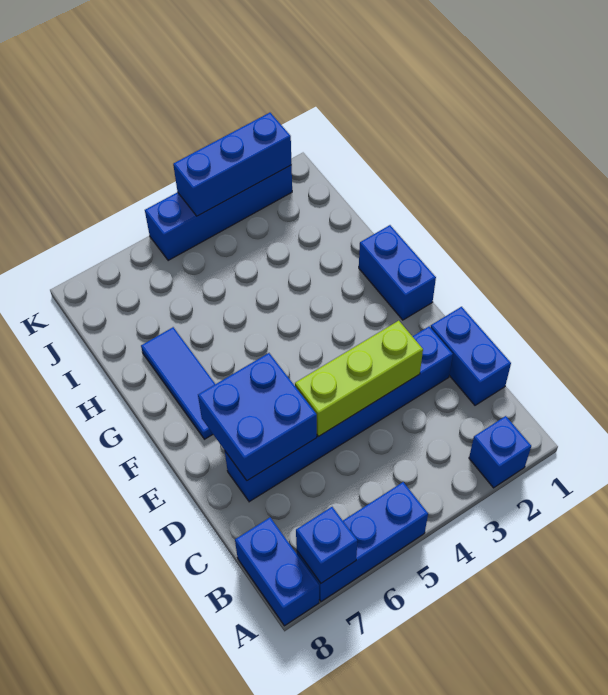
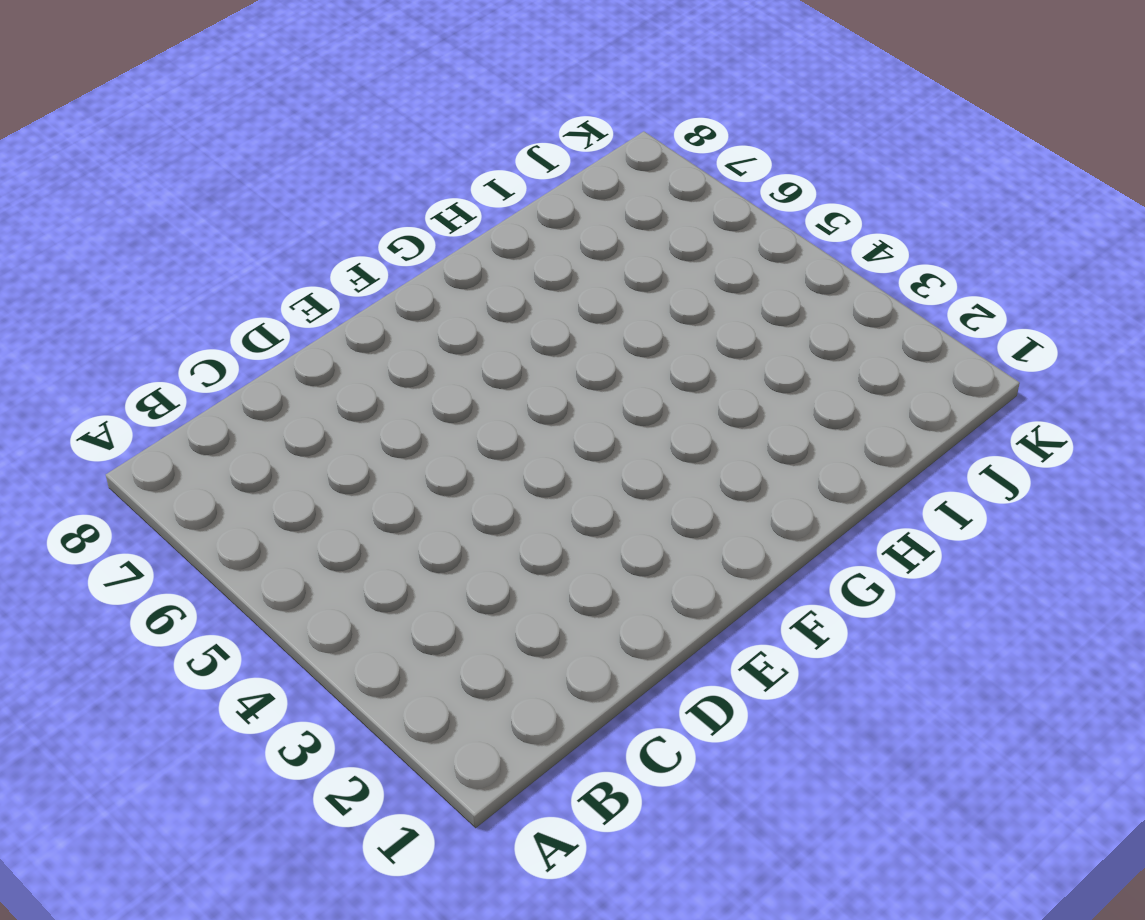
none -> blue 1x1 brick [469,416,531,488]
none -> blue 1x3 brick [297,482,428,602]
none -> blue 1x2 brick [235,517,319,626]

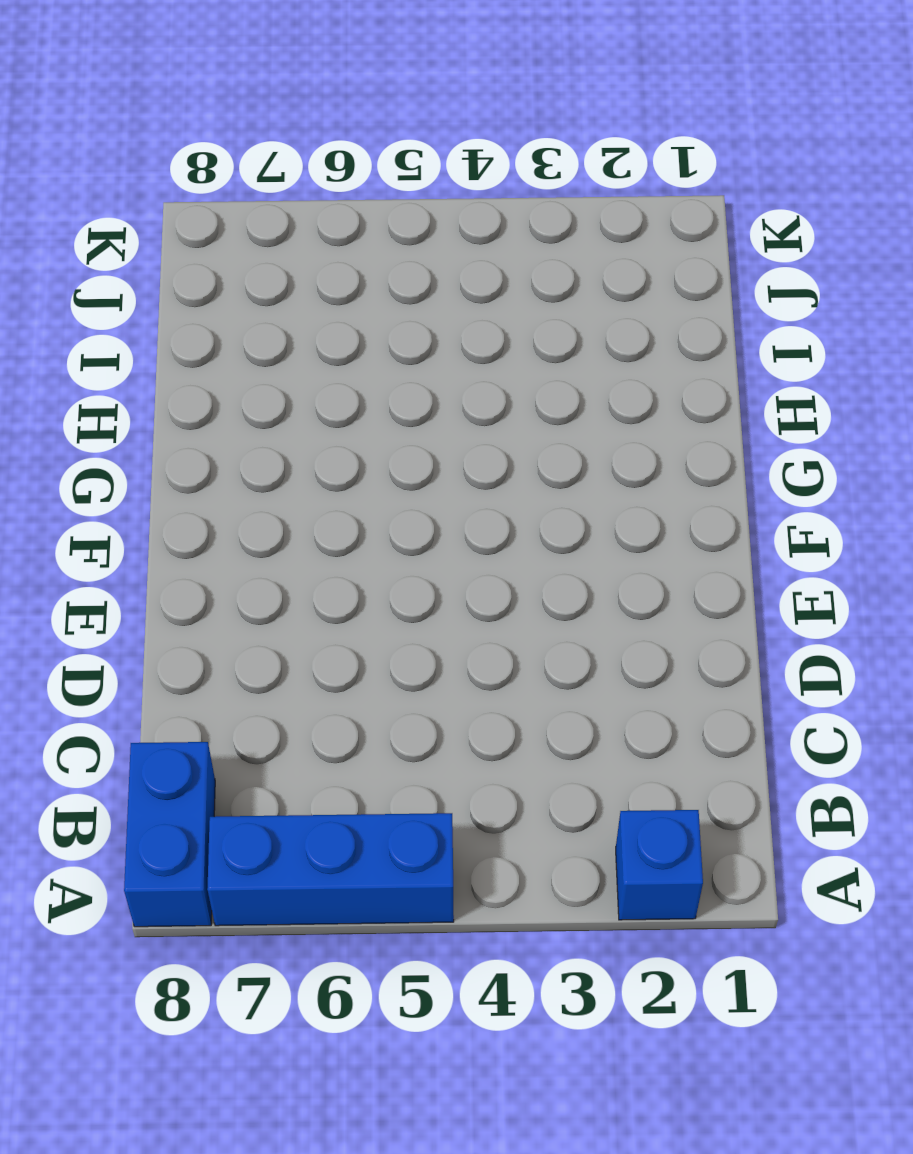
none -> blue 1x2 brick [430,307,511,405]
none -> blue 1x6 brick [225,326,453,502]
none -> blue 1x2 brick [359,225,436,320]

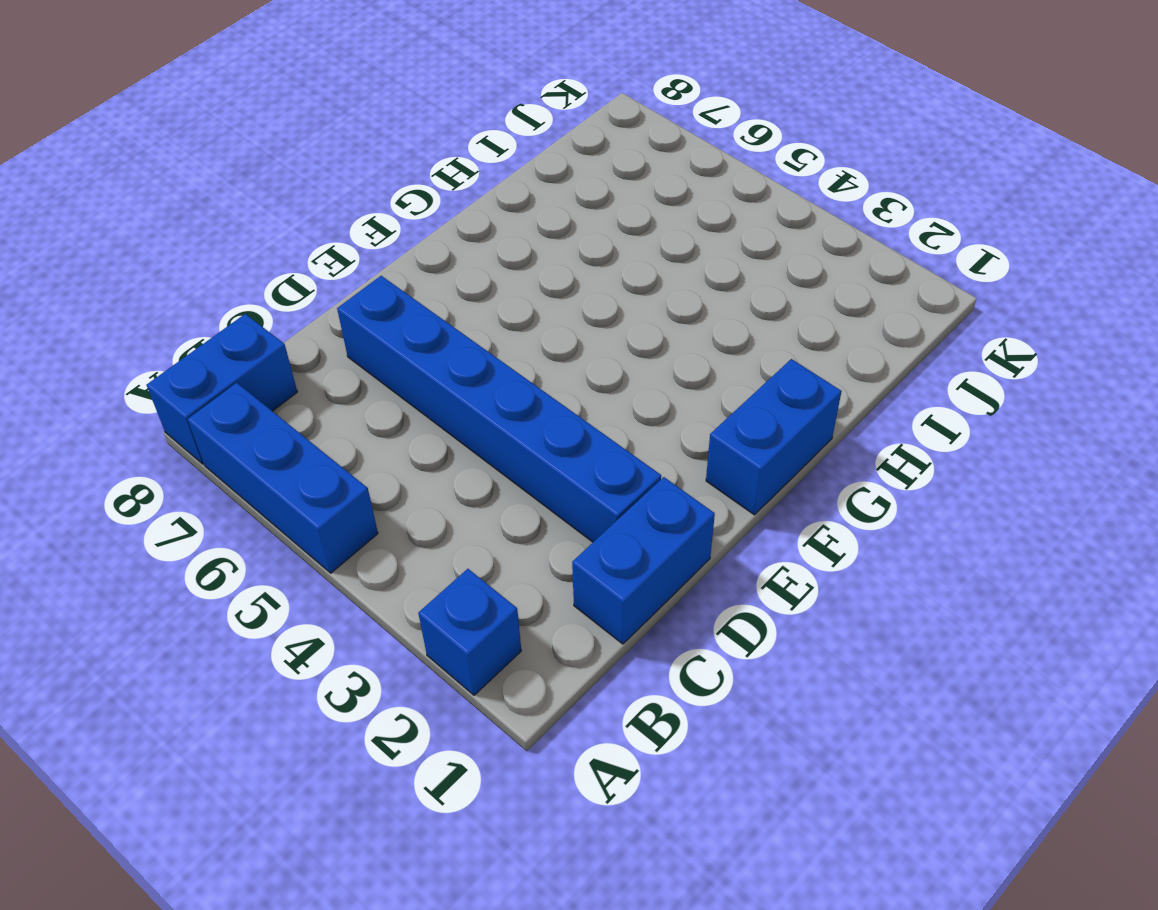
none -> blue 1x3 tile [141,327,215,439]
none -> blue 1x4 brick [145,165,292,261]
none -> blue 1x1 brick [296,507,357,583]

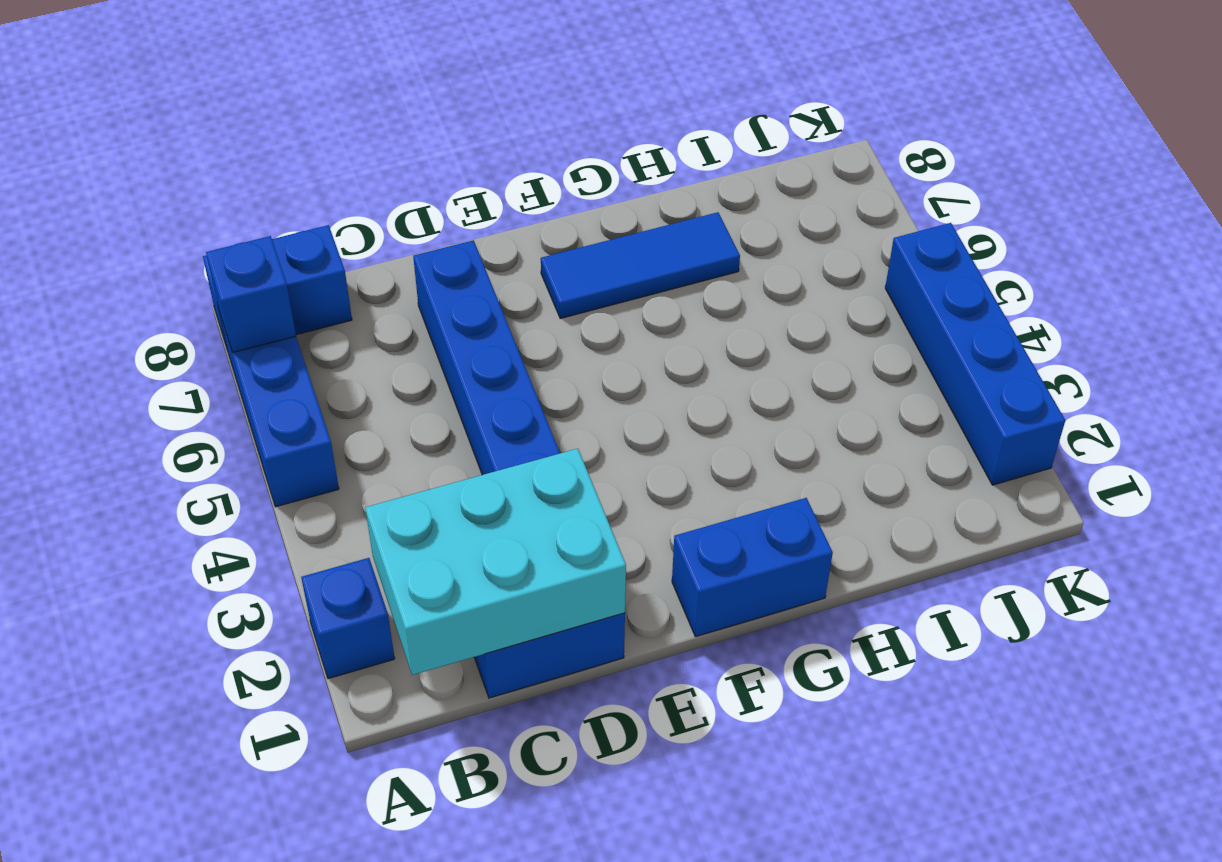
cyan 2x3 brick [365,449,626,675] -> none
none -> lime 1x3 brick [295,321,423,437]
none -> blue 2x2 brick [198,353,317,481]
none -> blue 1x3 brick [173,113,292,216]

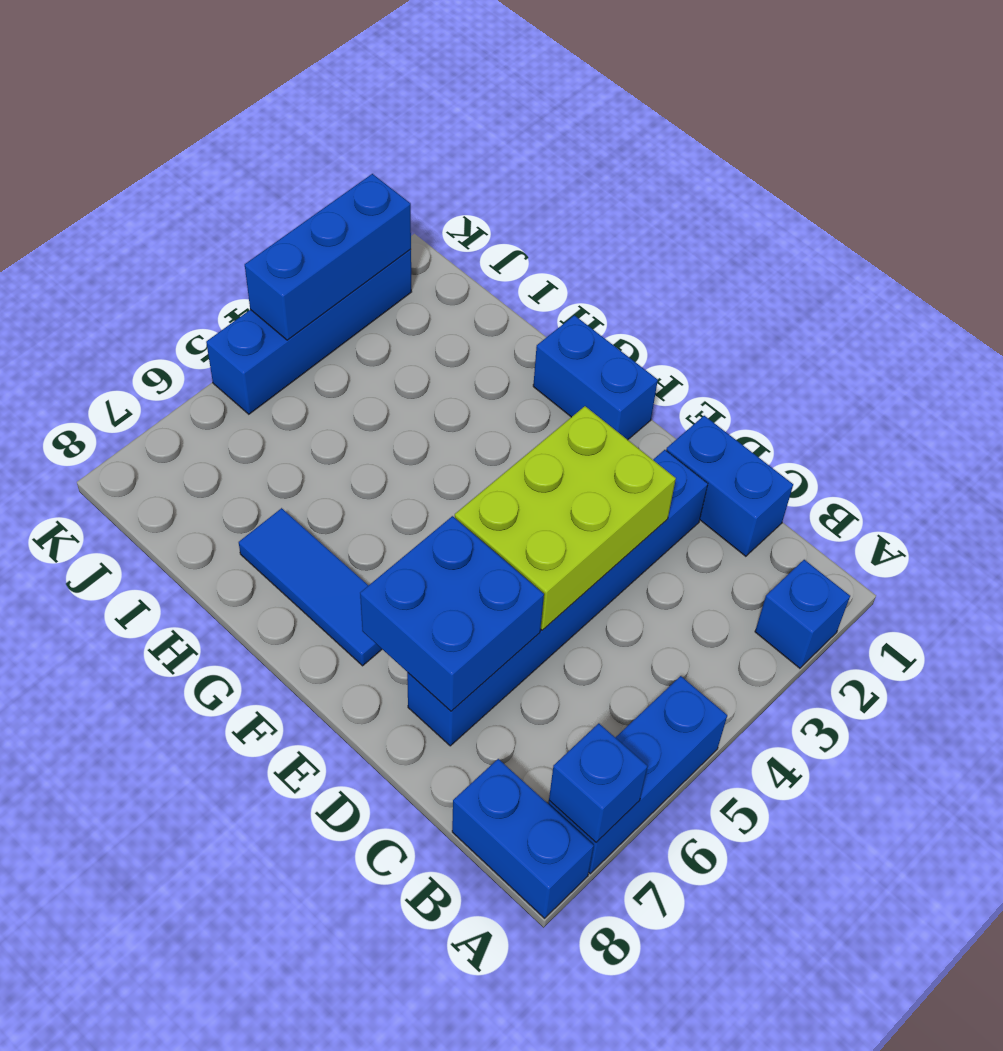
lime 2x3 brick [455,406,676,630] -> lime 1x3 brick [295,321,423,437]

